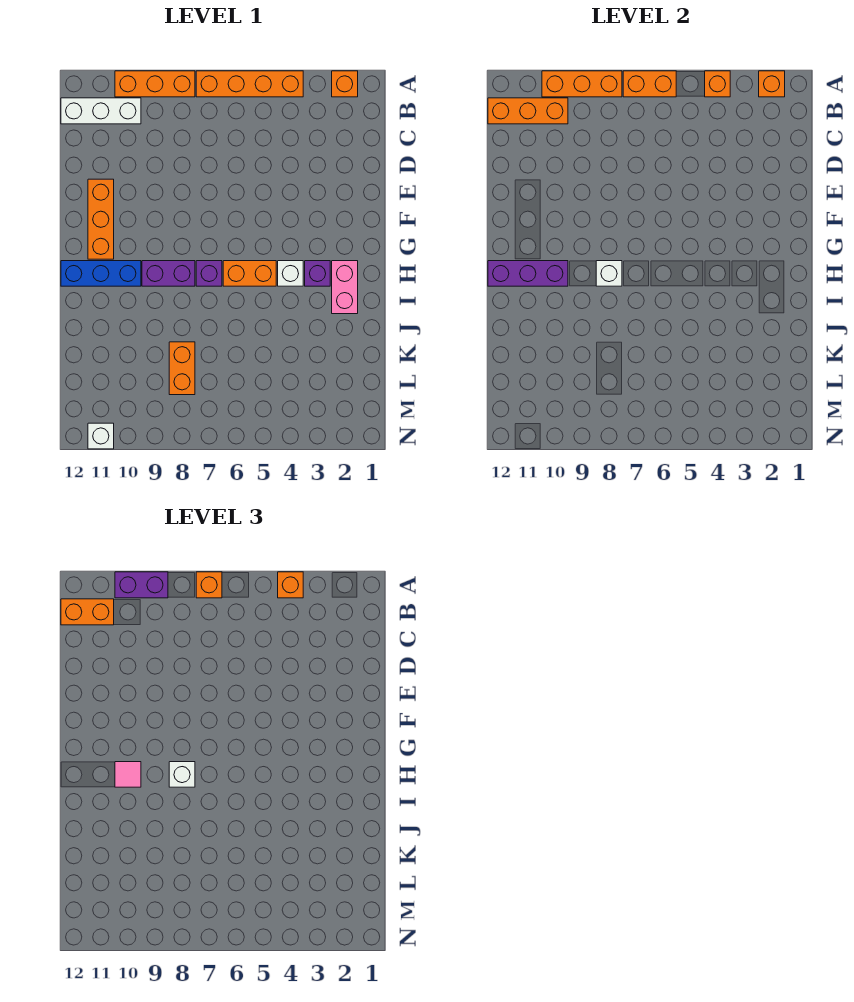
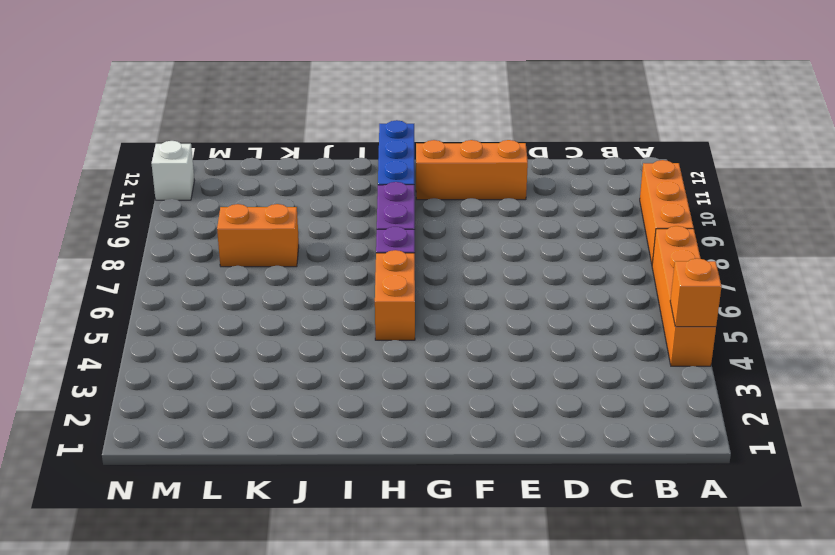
none -> orange 1x1 brick [332,71,358,97]
none -> white 1x3 brick [61,98,141,124]
none -> pink 1x2 brick [332,261,358,314]

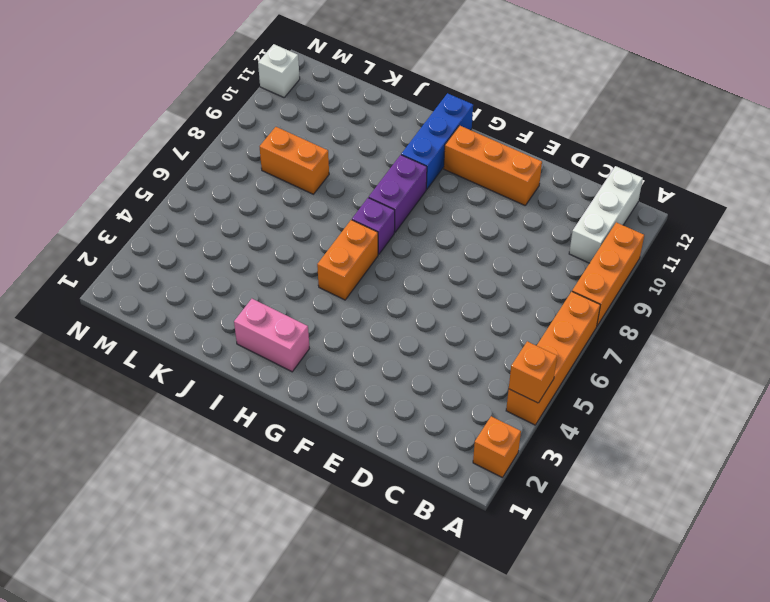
none -> purple 1x1 brick [305,261,330,286]
none -> white 1x1 brick [278,261,303,286]
none -> orange 1x1 brick [759,71,785,97]

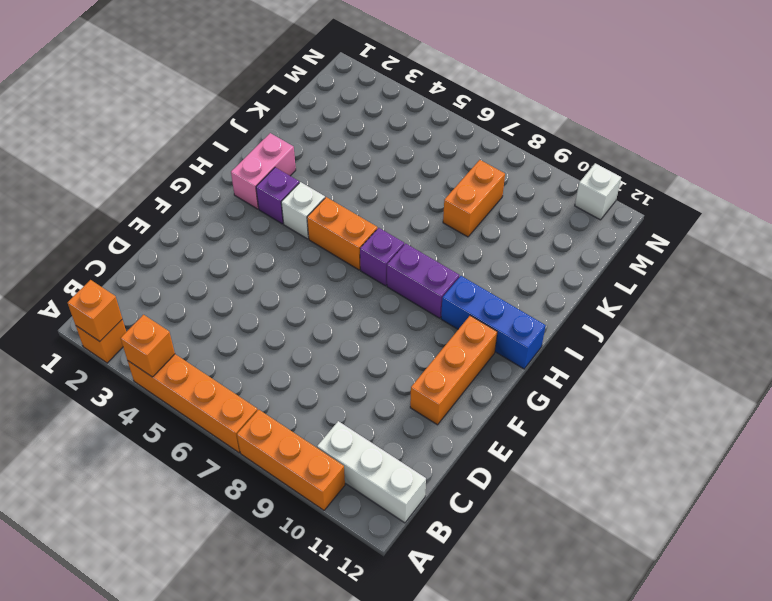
none -> orange 1x2 brick [623,71,676,97]
none -> orange 1x3 brick [542,71,622,97]
none -> orange 1x3 brick [488,98,568,124]

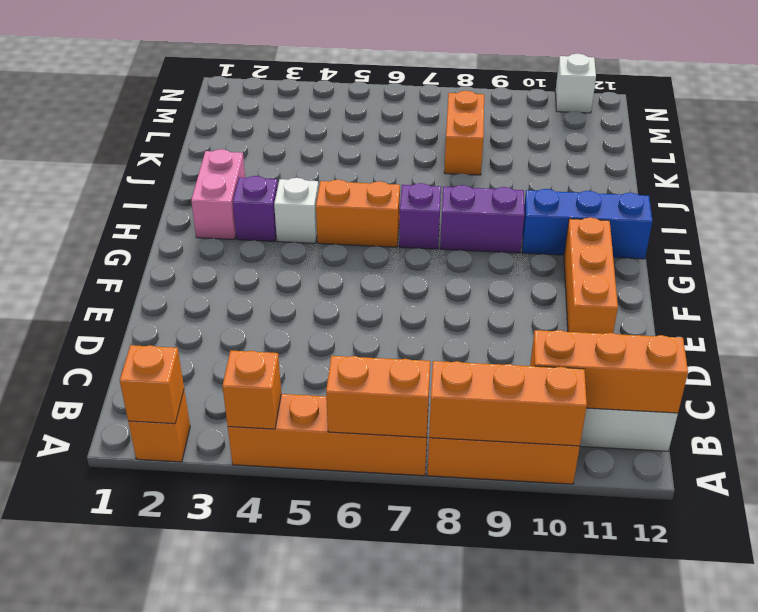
none -> white 1x1 brick [596,261,622,286]
none -> purple 1x3 brick [488,261,568,286]
none -> orange 1x1 brick [278,572,303,598]

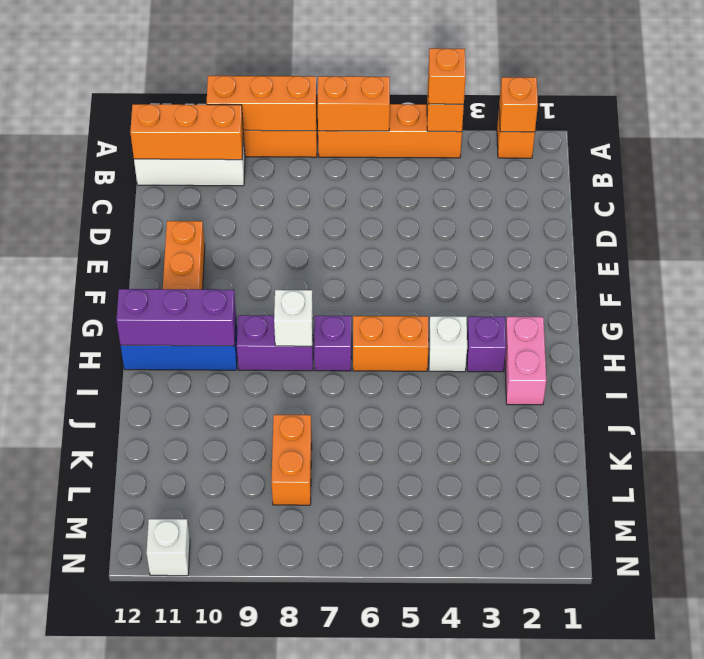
none -> orange 1x1 brick [196,572,222,598]
none -> purple 1x2 brick [115,572,168,598]
none -> orange 1x2 brick [61,599,114,625]

